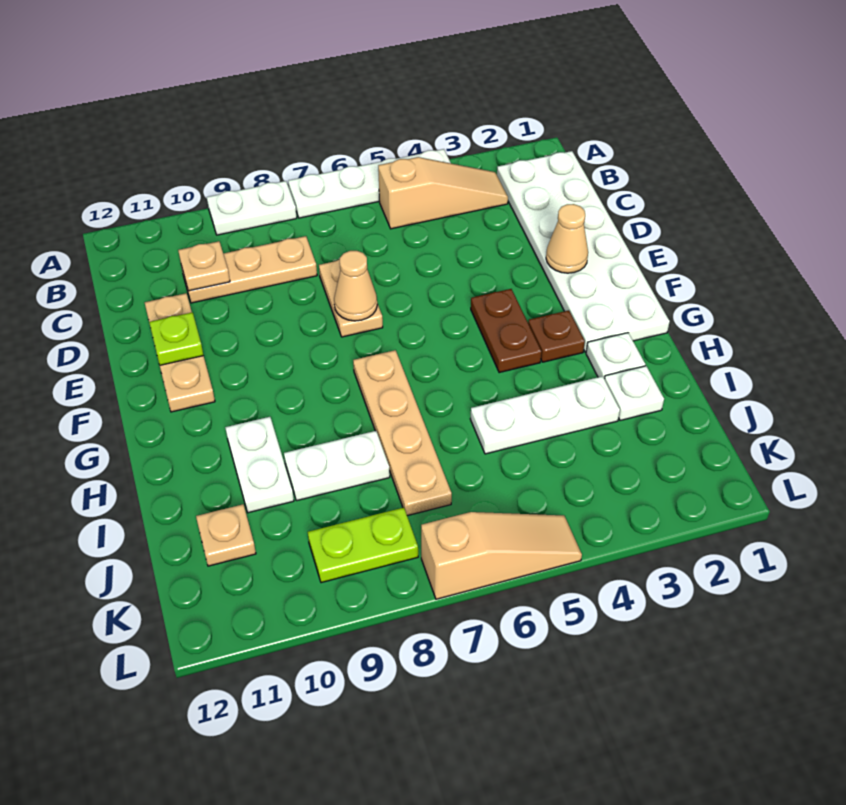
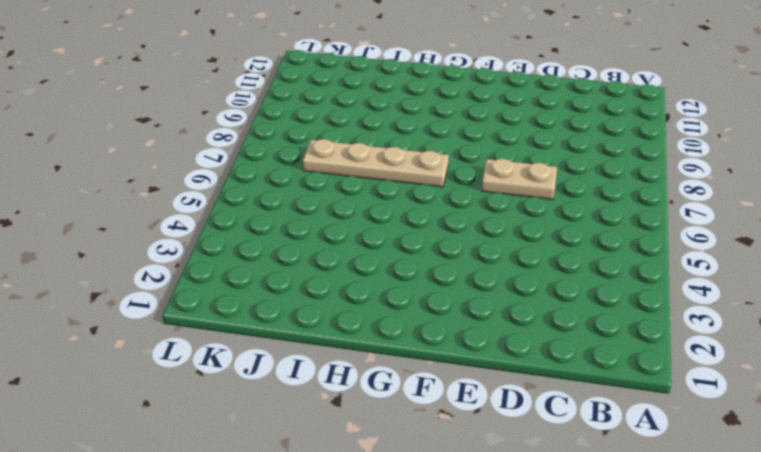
none -> white 1x4 plate [288,149,451,218]
none -> white 1x2 plate [207,181,297,235]
none -> white 2x6 plate [497,151,670,352]

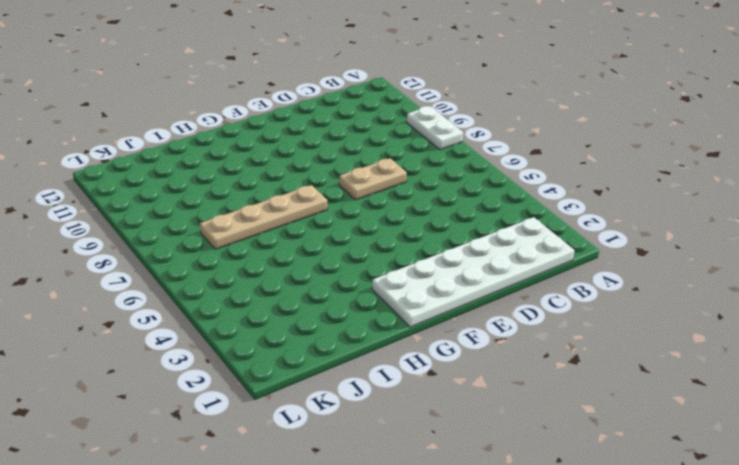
none -> white 1x4 plate [288,149,451,218]
none -> tan 1x3 slope [378,157,508,229]
none -> tan 1x3 plate [181,236,317,303]

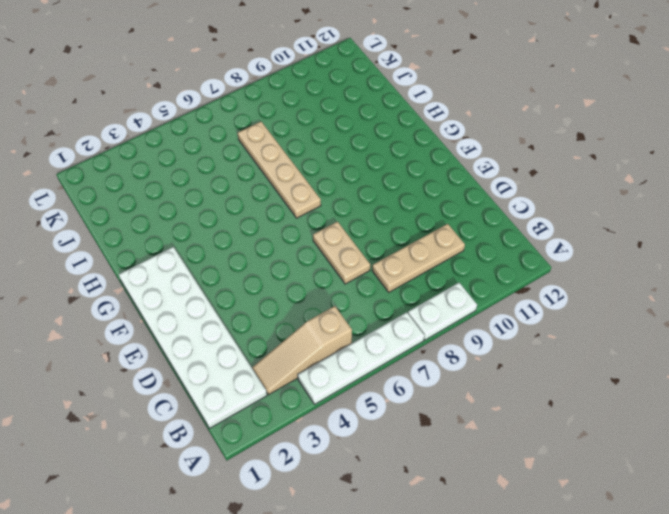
none -> tan 1x3 plate [145,293,215,412]
none -> brown 1x2 plate [471,289,541,373]
none -> brown 1x1 plate [528,310,585,362]

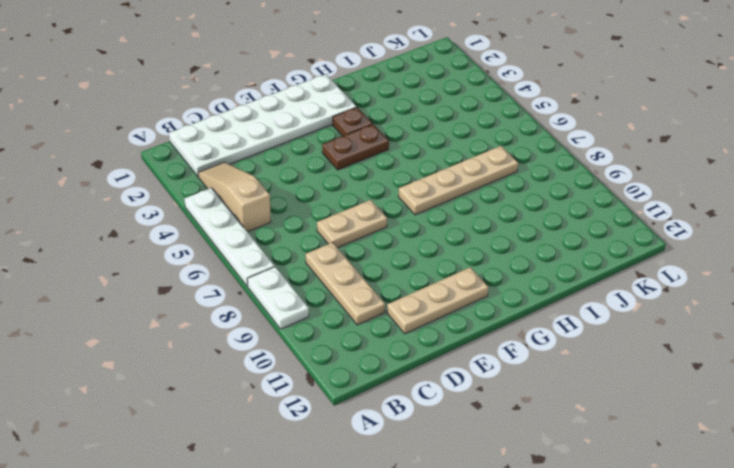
none -> white 1x1 plate [586,333,645,379]
none -> white 1x2 plate [225,417,294,513]
none -> white 1x1 plate [605,366,664,421]

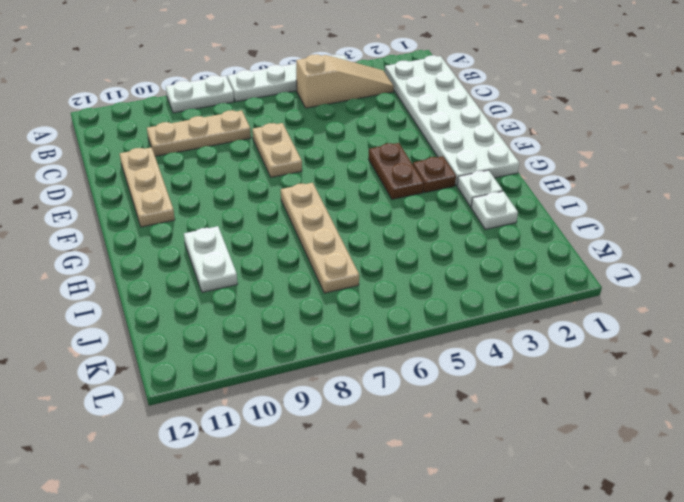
none -> white 1x3 plate [470,376,620,454]
none -> white 1x2 plate [284,431,390,501]
none -> tan 1x1 plate [196,504,256,566]

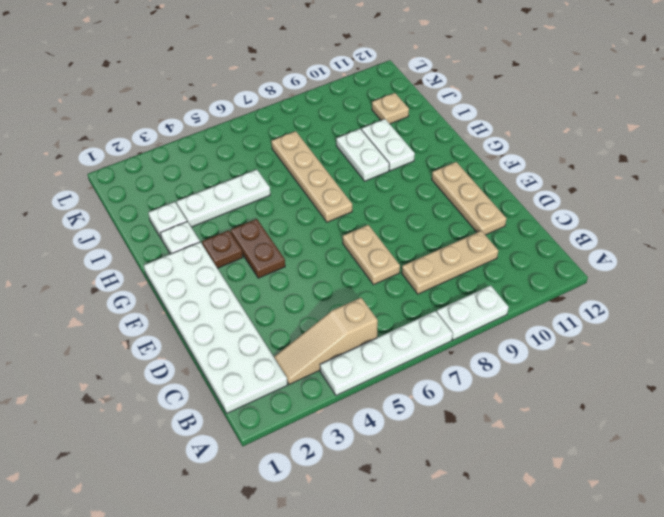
white 1x2 plate [336,129,389,181] -> white 1x2 plate turned to [284,431,390,501]
none -> lime 1x2 plate [308,508,418,583]
none -> tan 1x3 slope [421,512,582,599]
none -> tan 1x1 plate [178,241,230,291]

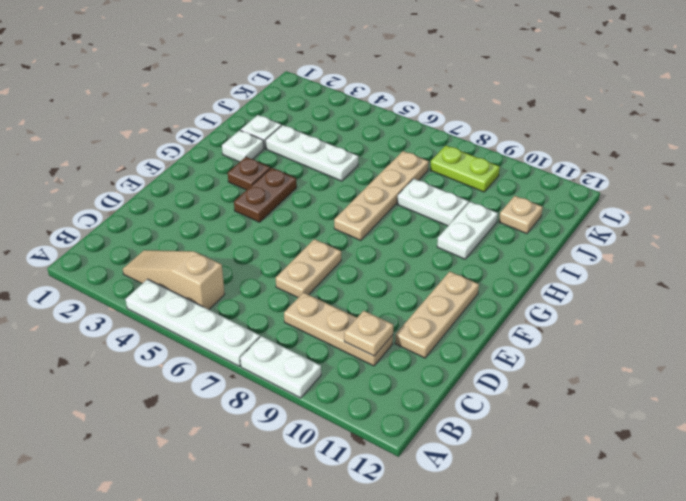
none -> white 2x6 plate [497,151,670,352]
none -> tan 1x3 slope [421,512,582,599]
none -> tan 1x1 cone [546,204,588,273]

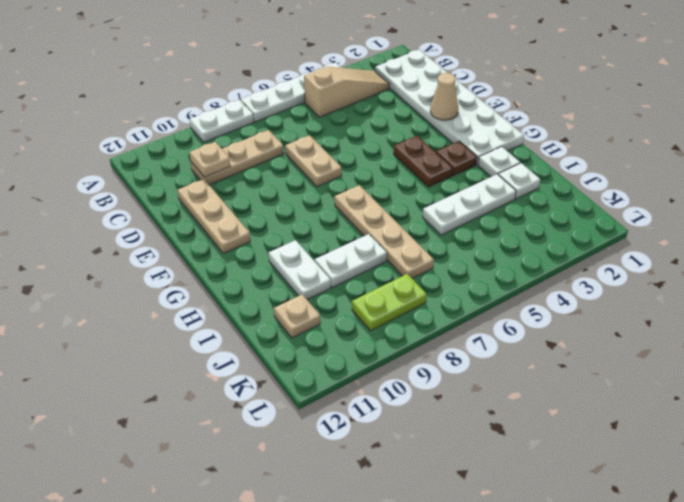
none -> tan 1x3 slope [421,512,582,599]
none -> tan 1x1 cone [334,251,377,321]
none -> lime 1x1 plate [149,312,203,365]

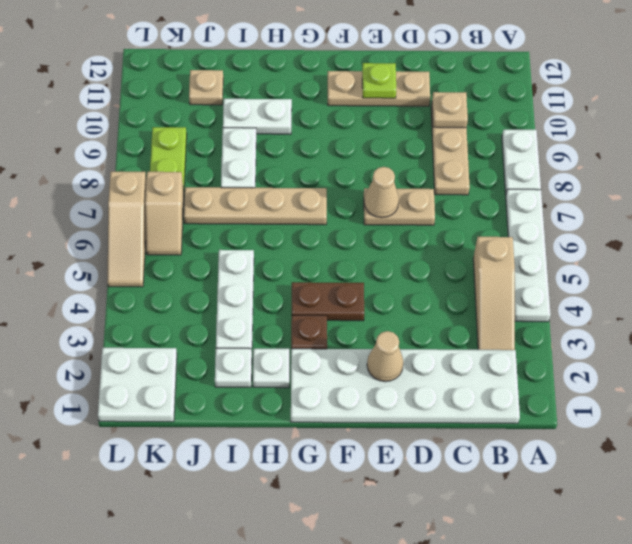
white 2x2 plate [98,348,177,422] -> none
tan 1x2 slope [145,172,184,255] -> none

